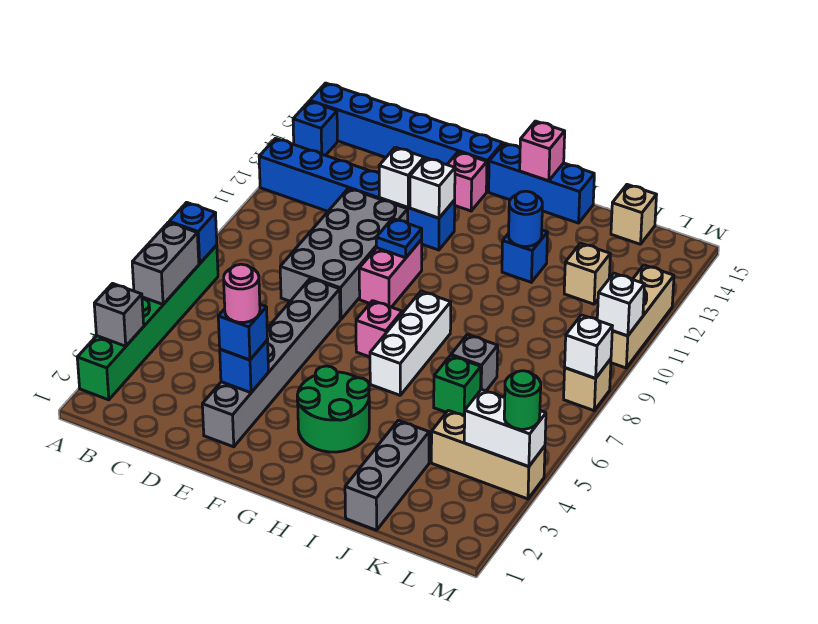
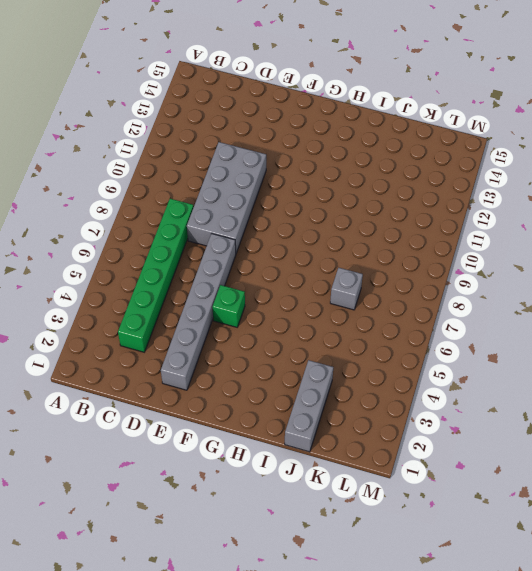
green 1x6 brick [118,199,194,352] -> green 1x6 brick moved to [77,245,218,400]
green 1x1 brick [213,285,245,327] -> green 1x1 brick moved to [434,356,481,416]
none -> blue 1x6 brick [259,138,455,250]
none -> blue 1x1 brick [293,101,338,156]
none -> blue 1x6 brick [310,83,503,192]
none -> pink 1x2 brick [359,240,422,307]

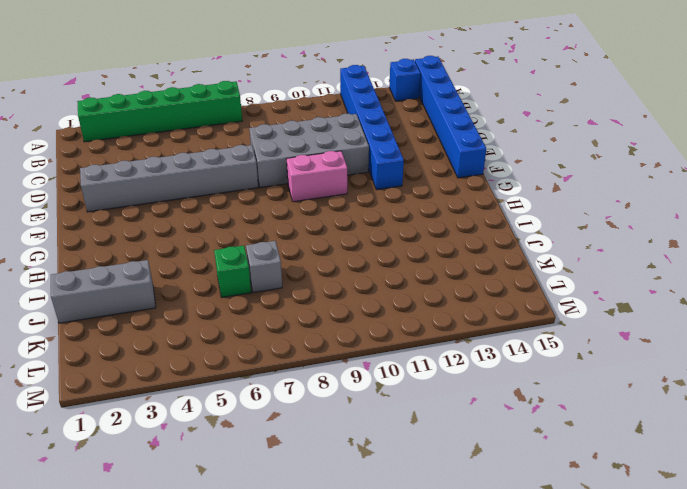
none -> pink 1x1 brick [447,152,487,211]
none -> green 2x2 round brick [297,366,369,452]
none -> pink 1x1 brick [356,301,402,357]
none -> blue 1x3 brick [489,143,594,223]

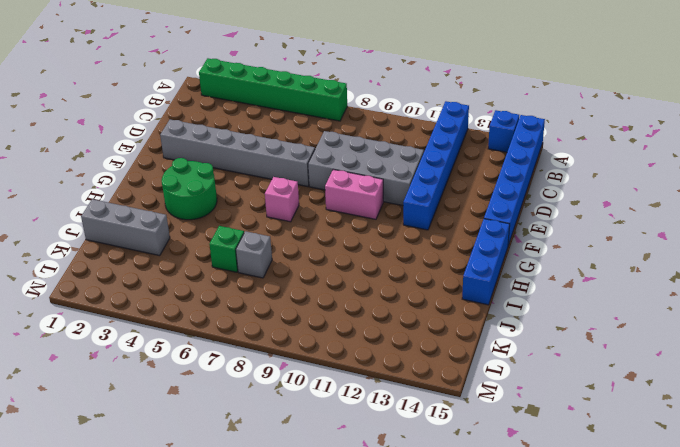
none -> pink 1x1 brick [447,152,487,211]
none -> white 1x3 brick [370,291,451,395]
none -> blue 1x1 brick [502,230,548,282]
none -> tan 1x3 brick [431,410,545,499]

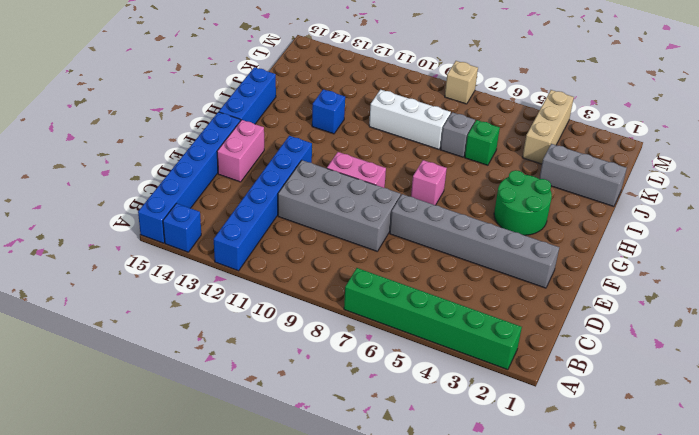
pink 1x2 brick [217,120,264,182] -> pink 1x1 brick [447,152,487,211]
white 1x3 brick [369,90,451,149] -> white 1x3 brick moved to [370,291,451,395]
none -> tan 1x1 brick [564,243,610,304]
none -> tan 1x1 brick [611,185,656,244]
none -> tan 1x3 brick [611,265,674,368]
none -> grey 1x1 brick [94,283,144,346]

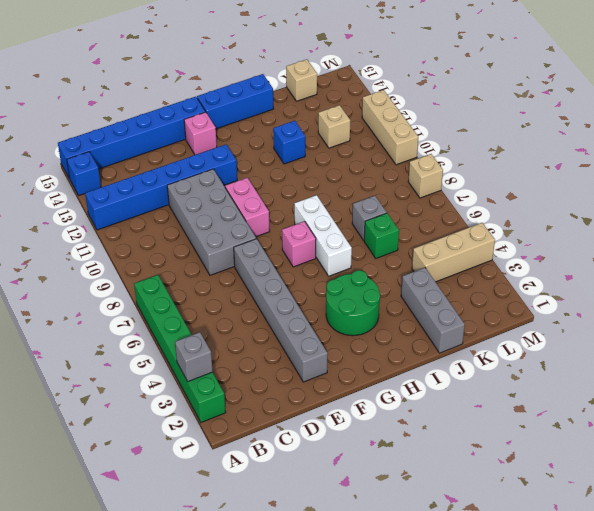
none -> grey 1x2 brick [132,222,199,304]
none -> blue 1x1 brick [169,202,217,264]
none -> blue 1x1 brick [220,340,269,393]
none -> white 1x1 brick [379,147,424,207]

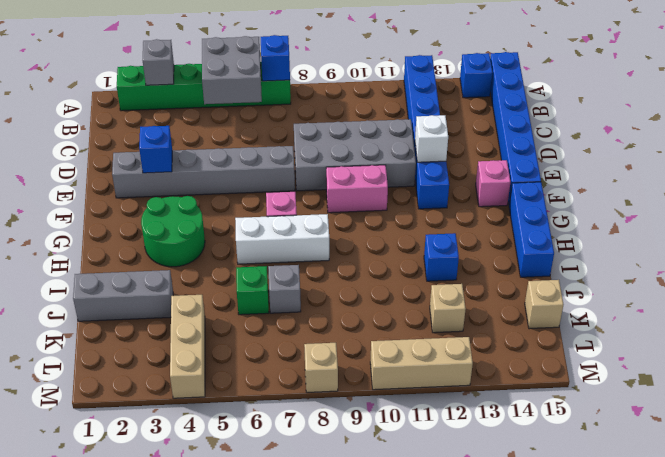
grey 2x2 brick [202,36,262,104] -> grey 1x2 brick [132,222,199,304]
none -> blue 1x1 plate [376,218,422,258]
none -> white 1x1 brick [410,158,455,218]
none -> pink 1x1 brick [520,121,565,181]
none -> blue 1x1 round brick [509,191,542,247]

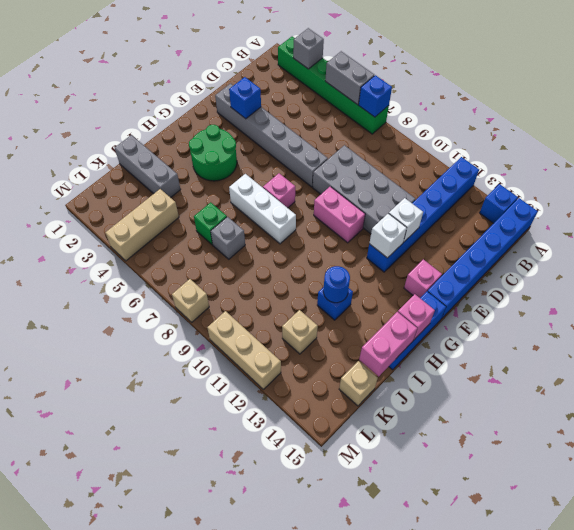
pink 1x2 brick [359,312,417,377] -> none
none -> blue 1x1 plate [376,218,422,258]
none -> white 1x2 brick [464,389,546,467]
none -> white 1x1 brick [565,315,612,378]
none -> white 1x1 brick [597,273,645,336]

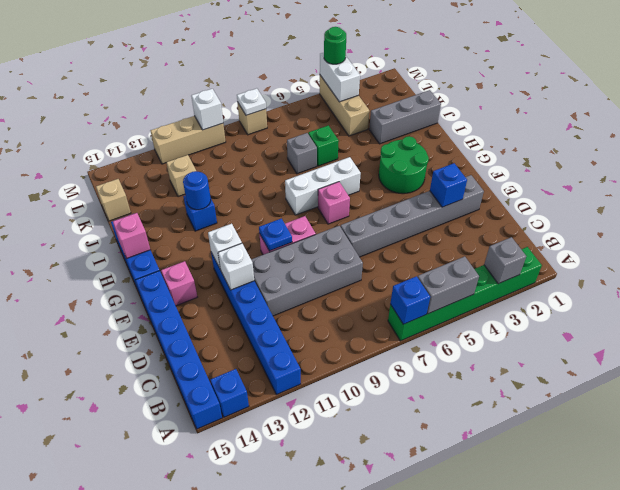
white 1x1 plate [237,88,266,115] -> white 1x1 brick [565,315,612,378]
none -> blue 1x1 brick [218,304,268,360]
none -> pink 1x1 round brick [224,264,260,322]

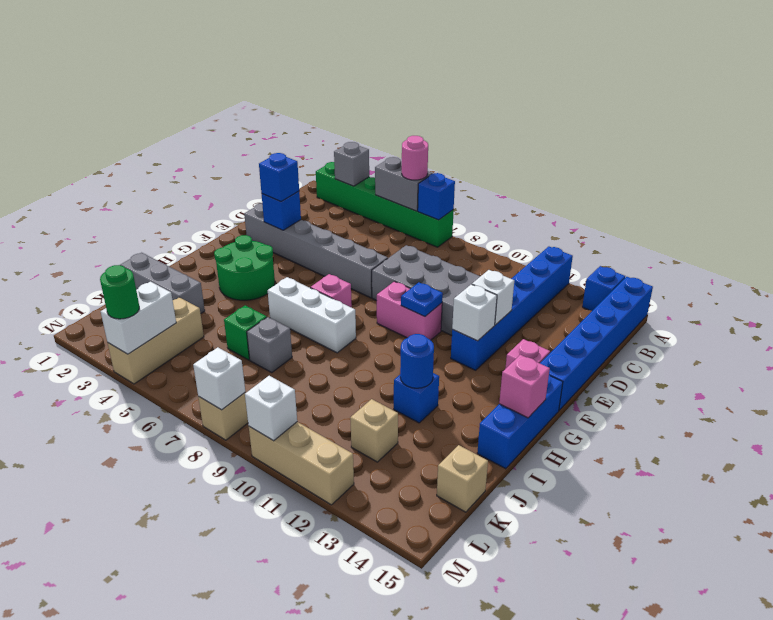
pink 1x1 round brick [402,136,428,180] -> pink 1x1 round brick moved to [224,264,260,322]

